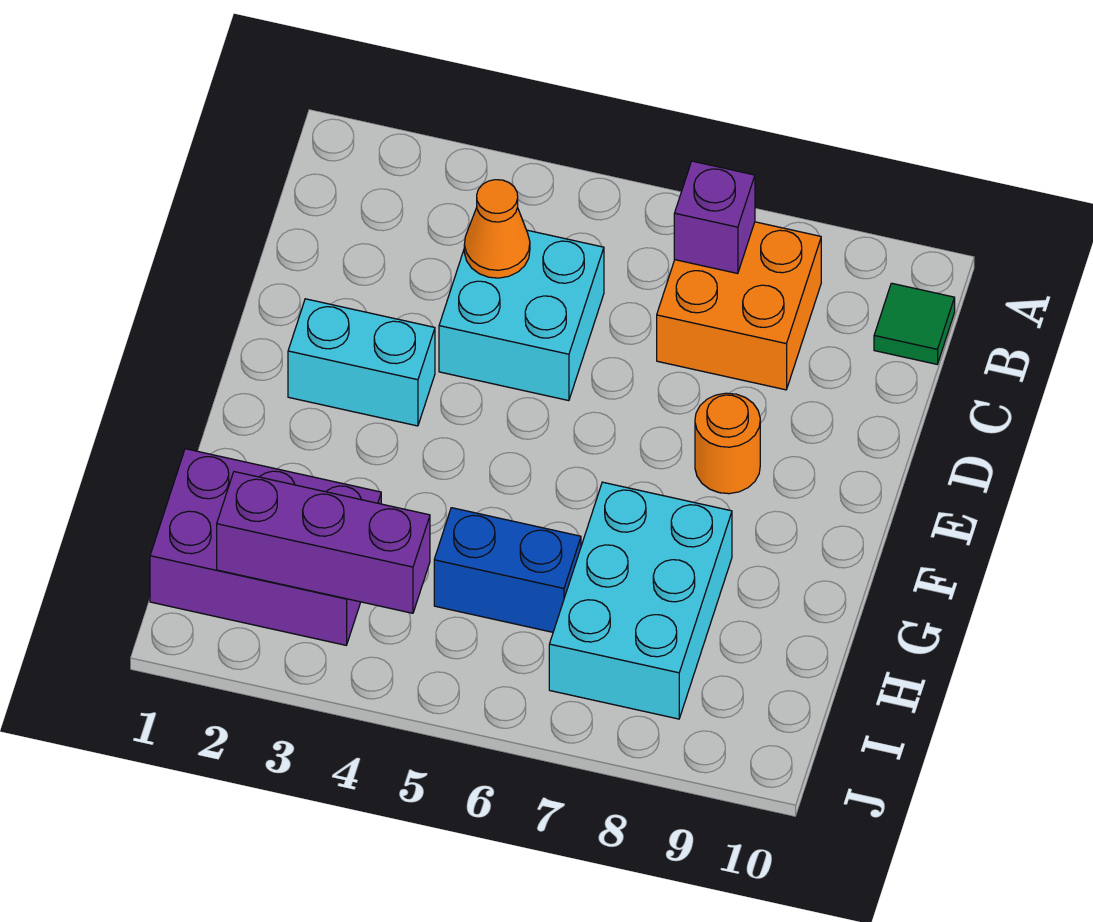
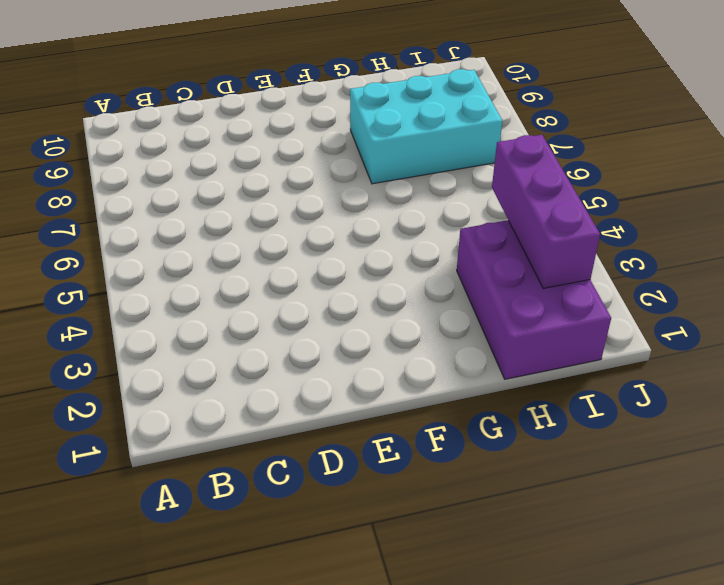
none -> orange 2x2 brick [657,222,821,390]
none -> green 1x1 tile [874,283,955,364]

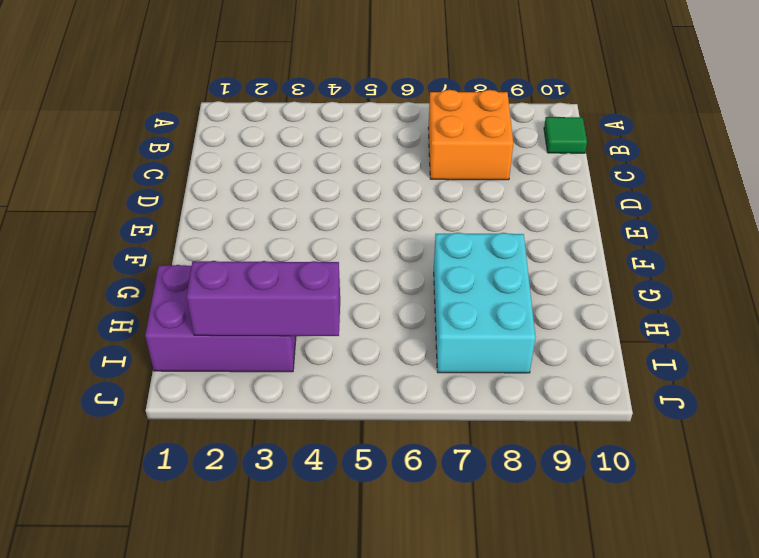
none -> cyan 2x2 brick [439,230,604,401]
none -> cyan 1x2 brick [288,299,435,426]

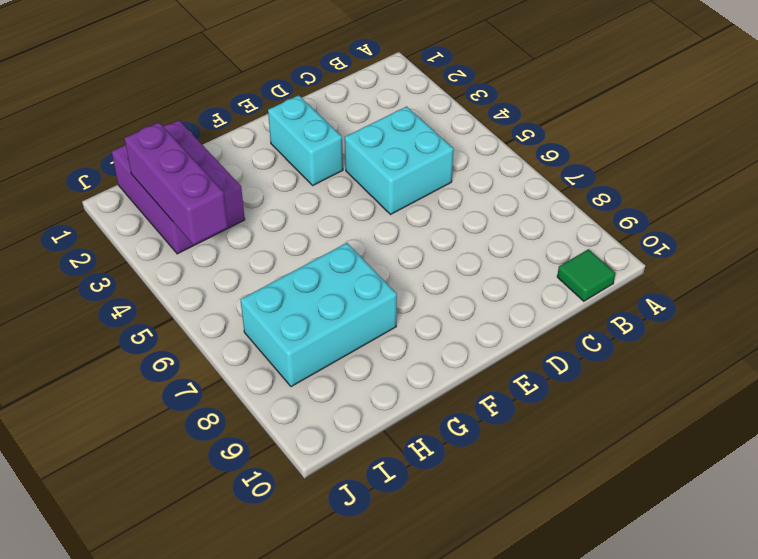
none -> orange 2x2 brick [657,222,821,390]
none -> orange 1x1 round brick [695,393,760,494]

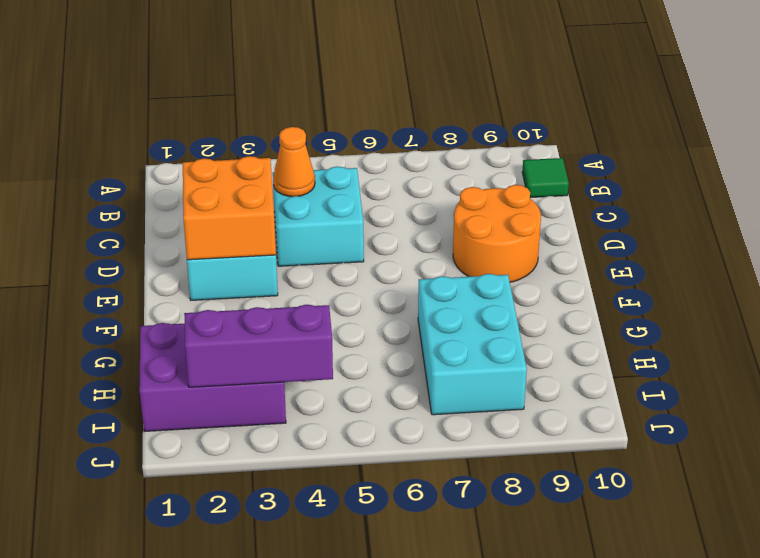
orange 2x2 brick [183,156,276,260] -> orange 2x2 brick moved to [657,222,821,390]
orange 2x2 round brick [453,185,541,282] -> orange 1x1 round brick [695,393,760,494]
none -> blue 1x2 brick [434,508,581,632]
none -> purple 1x1 brick [674,161,755,274]

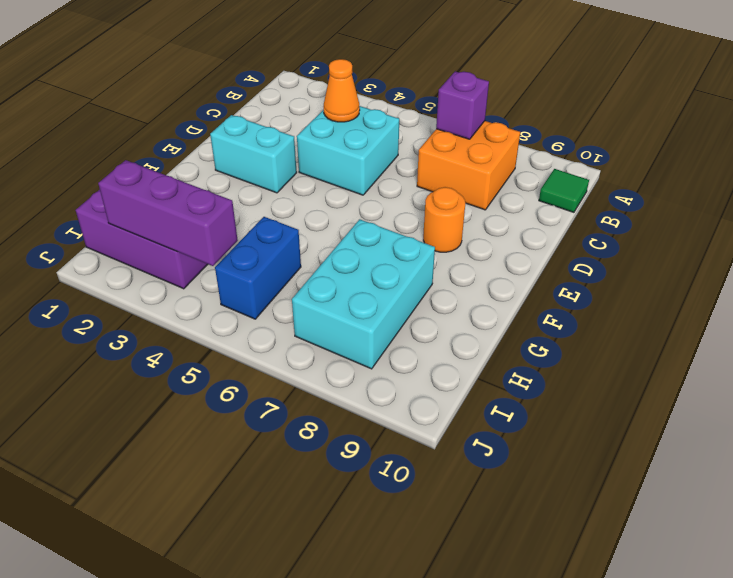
blue 1x2 brick [215,217,301,319] -> blue 1x2 brick turned to [434,508,581,632]

